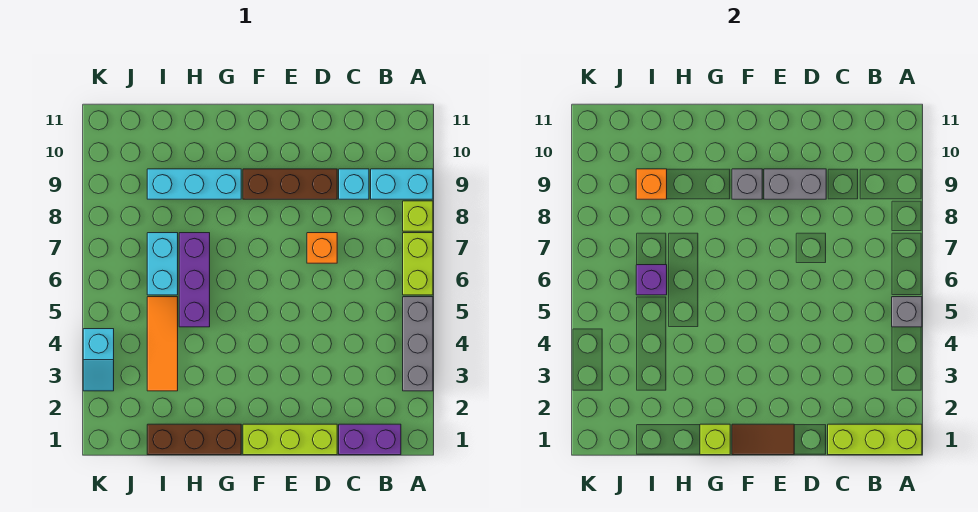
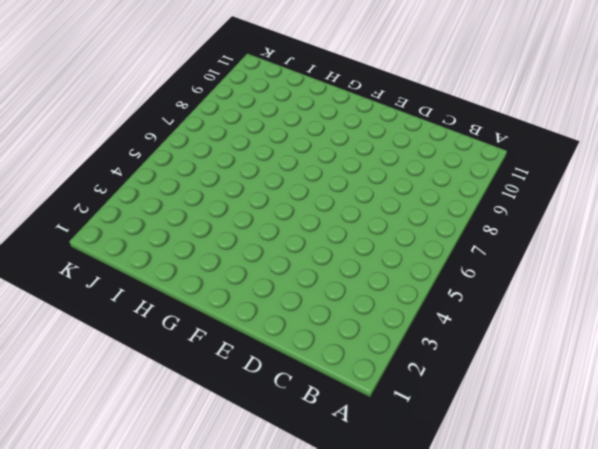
none -> grey 1x3 brick [403,297,433,391]
none -> lime 1x2 brick [403,233,433,295]
none -> lime 1x1 brick [403,201,433,231]

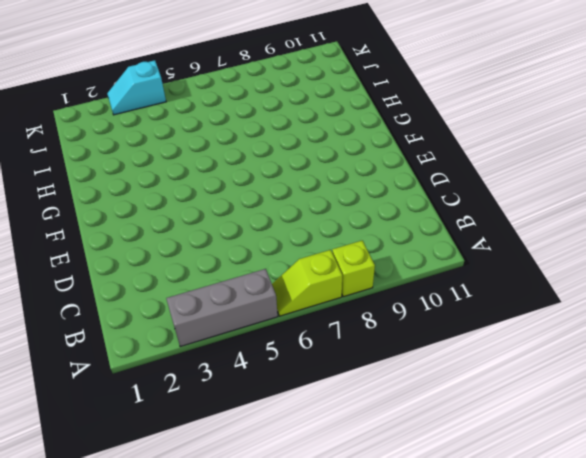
lime 1x2 slope [272,250,342,316] -> lime 1x2 brick [403,233,433,295]
none -> cyan 1x2 brick [371,169,433,199]
none -> purple 1x2 brick [339,424,401,455]
none -> cyan 1x1 brick [339,169,369,199]

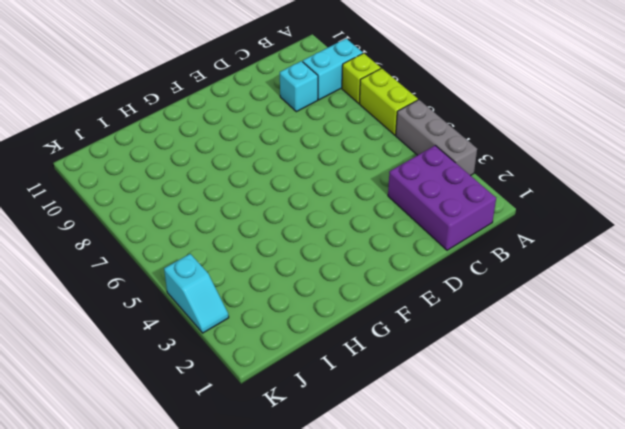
purple 2x3 brick [388,146,496,250] -> purple 1x2 brick [339,424,401,455]
none -> lime 1x3 brick [243,424,337,455]
none -> orange 1x1 brick [307,233,337,263]
none -> brown 1x3 brick [243,169,337,199]

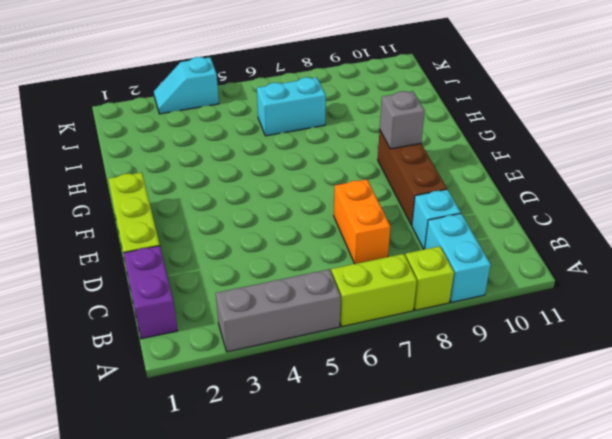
orange 1x2 brick [334,179,390,264] -> orange 1x1 brick [307,233,337,263]
none -> brown 1x3 brick [147,424,241,455]
none -> cyan 1x3 brick [147,169,241,199]
none -> purple 1x3 brick [179,233,210,327]

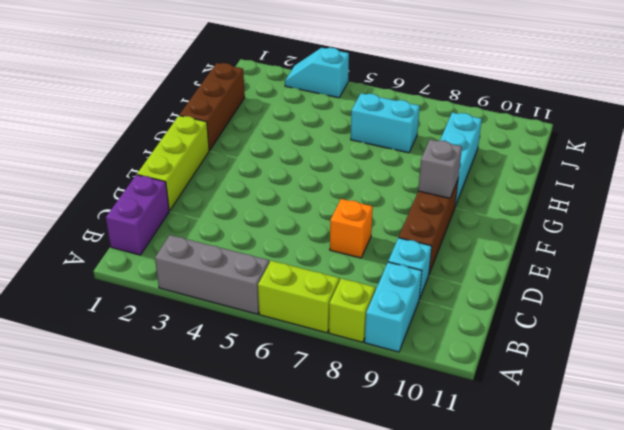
none -> purple 1x3 brick [179,233,210,327]
none -> orange 1x3 tile [147,297,178,391]
none -> lime 1x3 brick [828,424,922,455]

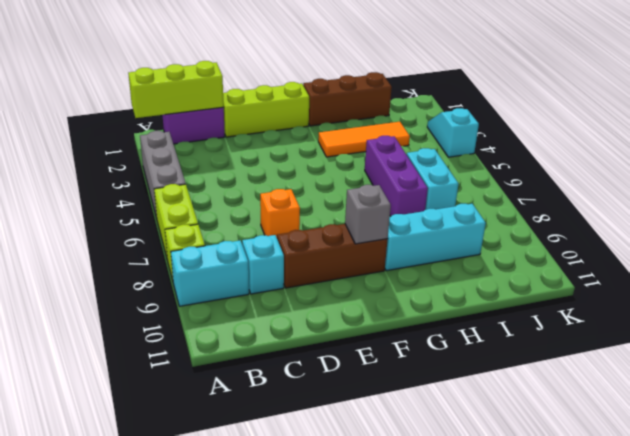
orange 1x3 tile [318,122,410,157] -> orange 1x3 tile turned to [147,297,178,391]
none -> grey 1x1 brick [892,297,922,327]
none -> grey 1x2 brick [764,169,826,199]
none -> brown 1x2 tile [732,424,794,455]

